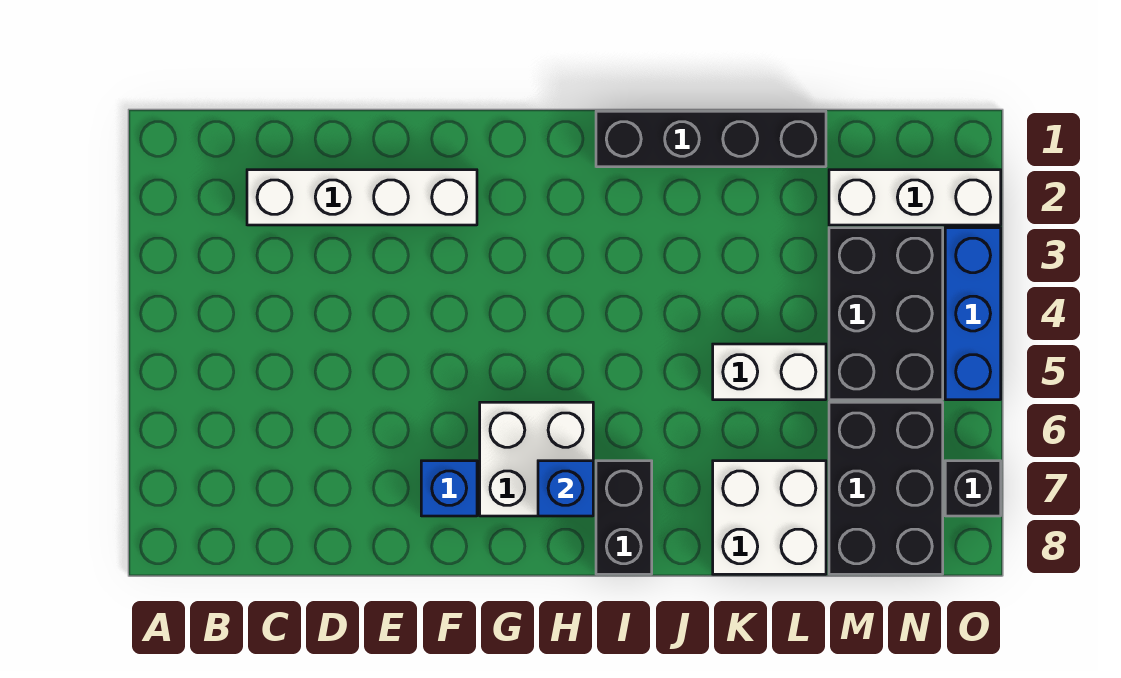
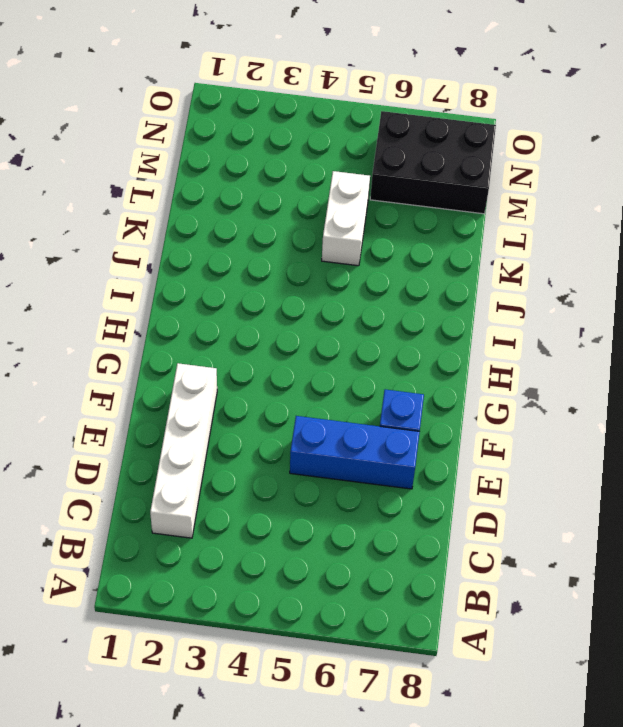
blue 1x3 brick [290,416,420,489] -> blue 1x3 brick moved to [945,228,1001,400]
none -> white 2x2 brick [480,402,593,516]
none -> black 1x4 brick [596,111,826,167]
none -> black 1x2 brick [596,461,652,574]

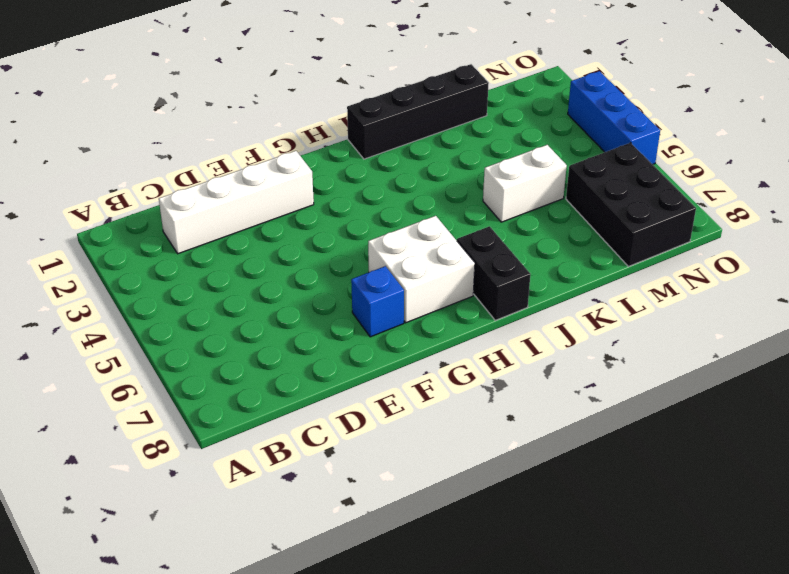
none -> white 2x2 brick [713,461,826,574]
none -> white 1x3 brick [829,170,1001,225]
none -> black 2x3 brick [829,228,943,400]

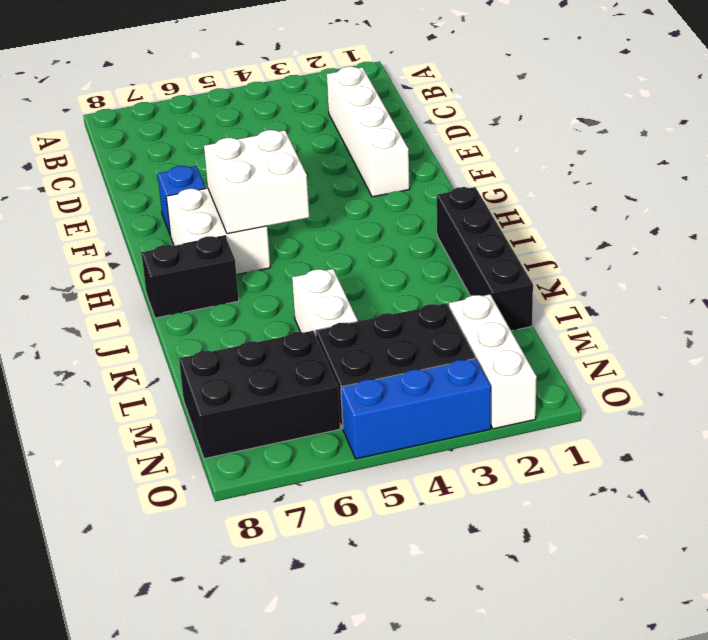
white 2x2 brick [204,130,309,234] -> white 2x2 brick moved to [713,461,826,574]
none -> black 1x1 brick [945,461,1001,516]
none -> blue 1x1 brick [538,461,593,516]

